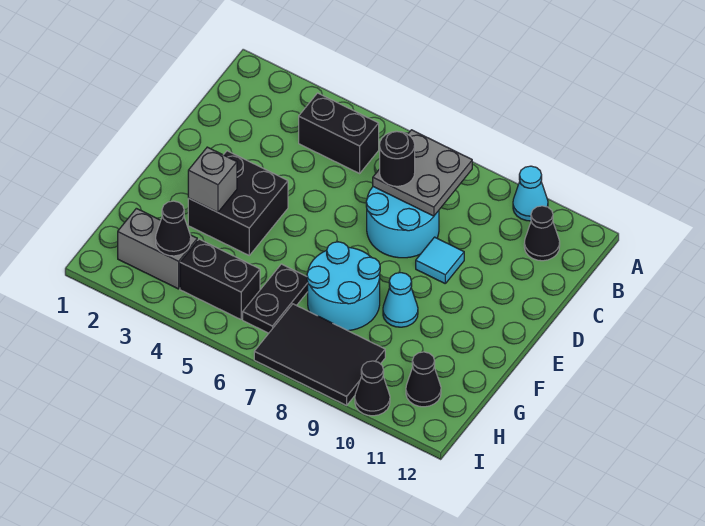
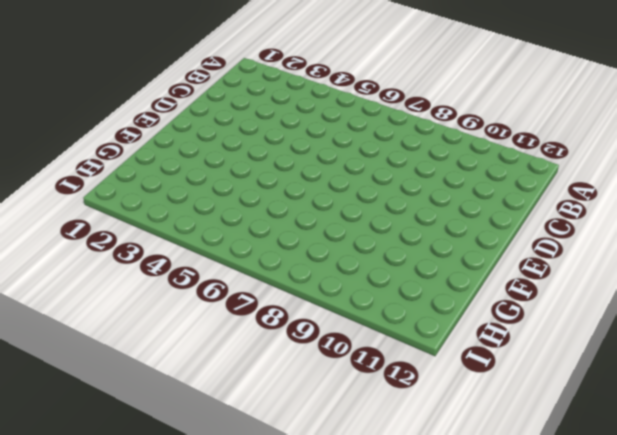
none -> cyan 1x1 cone [513,166,548,221]
none -> black 1x2 brick [299,93,379,173]
none -> black 1x1 cone [524,206,560,261]

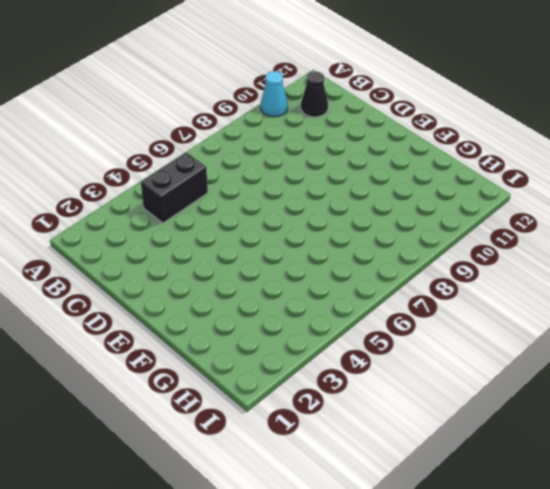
none -> cyan 2x2 round brick [366,187,439,258]
none -> cyan 1x1 tile [416,237,464,283]
none -> black 2x2 brick [188,151,288,255]

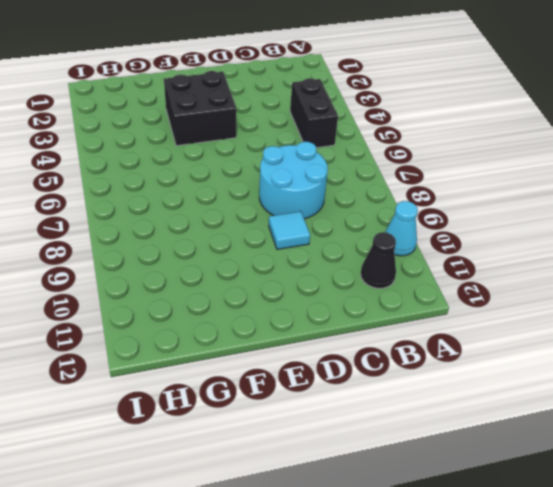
none -> cyan 2x2 round brick [307,242,380,331]
none -> cyan 1x1 cone [383,273,418,327]
none -> black 1x2 plate [243,264,308,333]

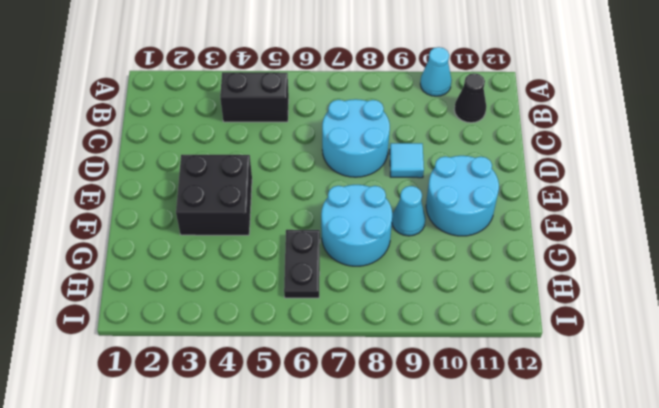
cyan 2x2 round brick [426,156,499,236] -> none
none -> grey 1x2 brick [118,208,197,289]
none -> black 1x2 brick [180,239,260,319]
none -> black 2x3 tile [254,304,385,405]

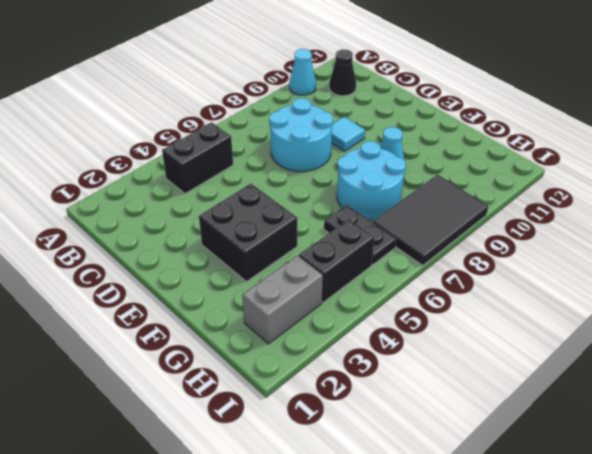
none -> black 1x1 cone [406,352,441,407]
none -> black 1x1 cone [355,361,390,416]
none -> grey 2x2 plate [373,130,472,216]

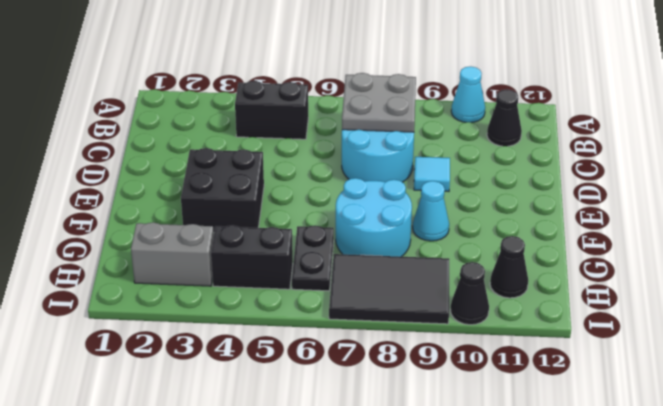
none -> grey 1x1 brick [188,147,237,212]
none -> black 1x1 cone [156,201,191,256]
none -> black 1x1 round brick [380,131,415,186]

